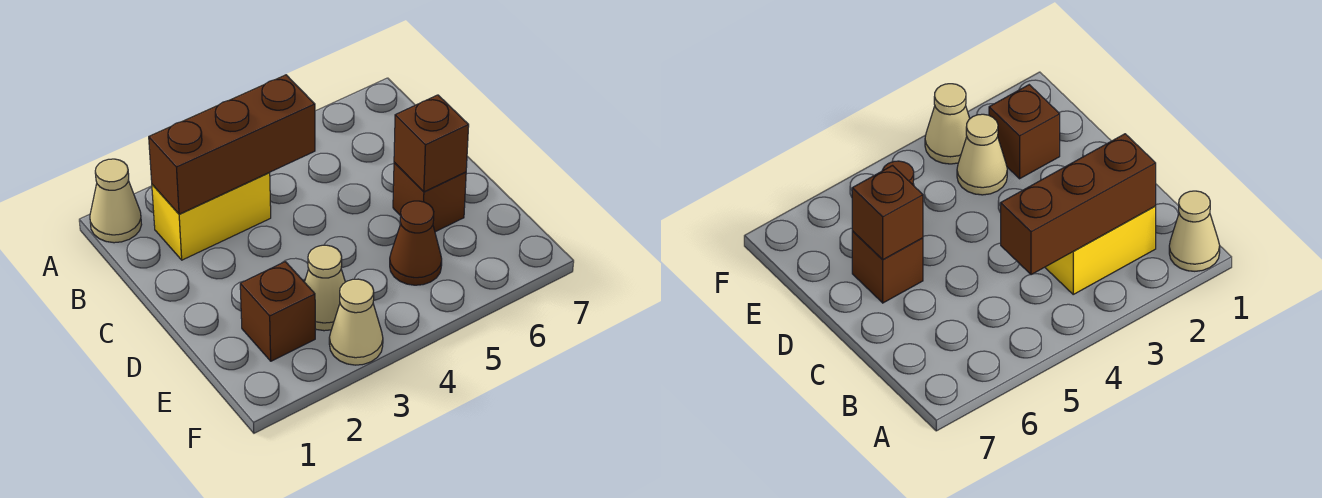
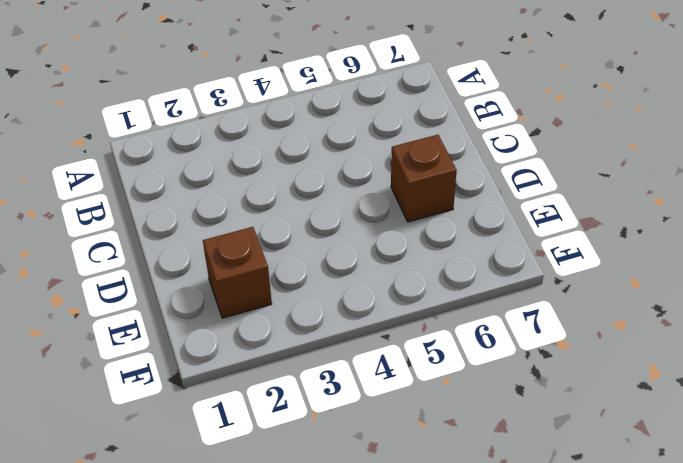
none -> tan 1x1 cone [90,159,142,243]
none -> yellow 1x2 brick [152,173,271,260]

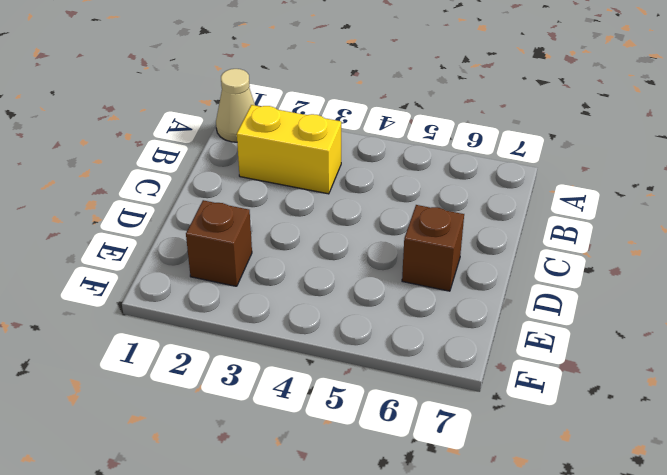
none -> tan 1x1 cone [305,245,345,331]
none -> brown 1x1 cone [390,201,442,285]

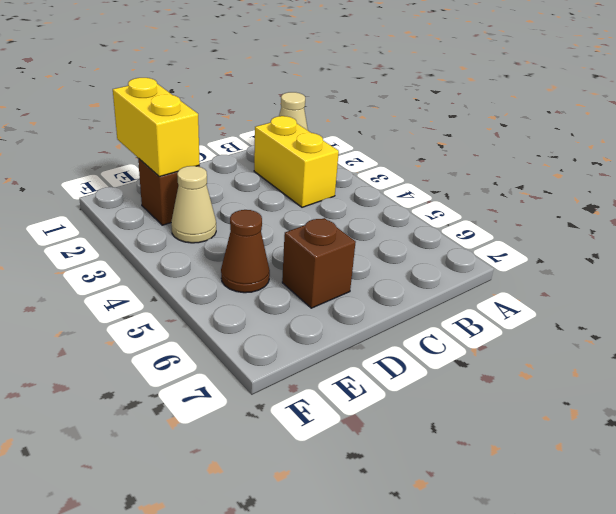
yellow 1x2 brick [113,78,200,177] -> none
none -> tan 1x1 cone [329,279,383,365]
none -> brown 1x3 brick [149,75,315,214]

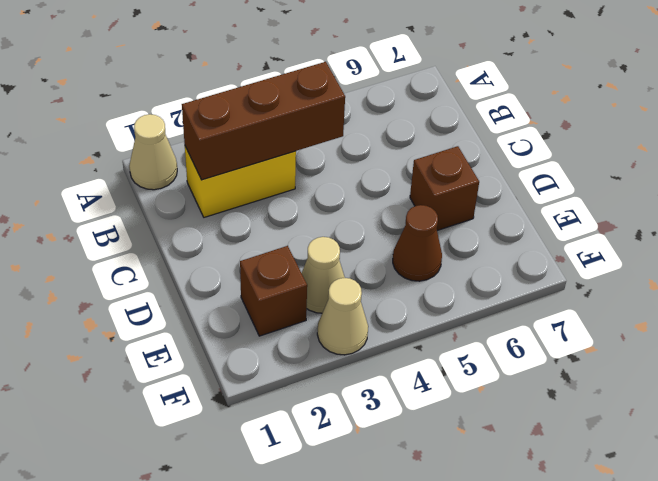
none -> brown 1x1 brick [394,95,469,192]

